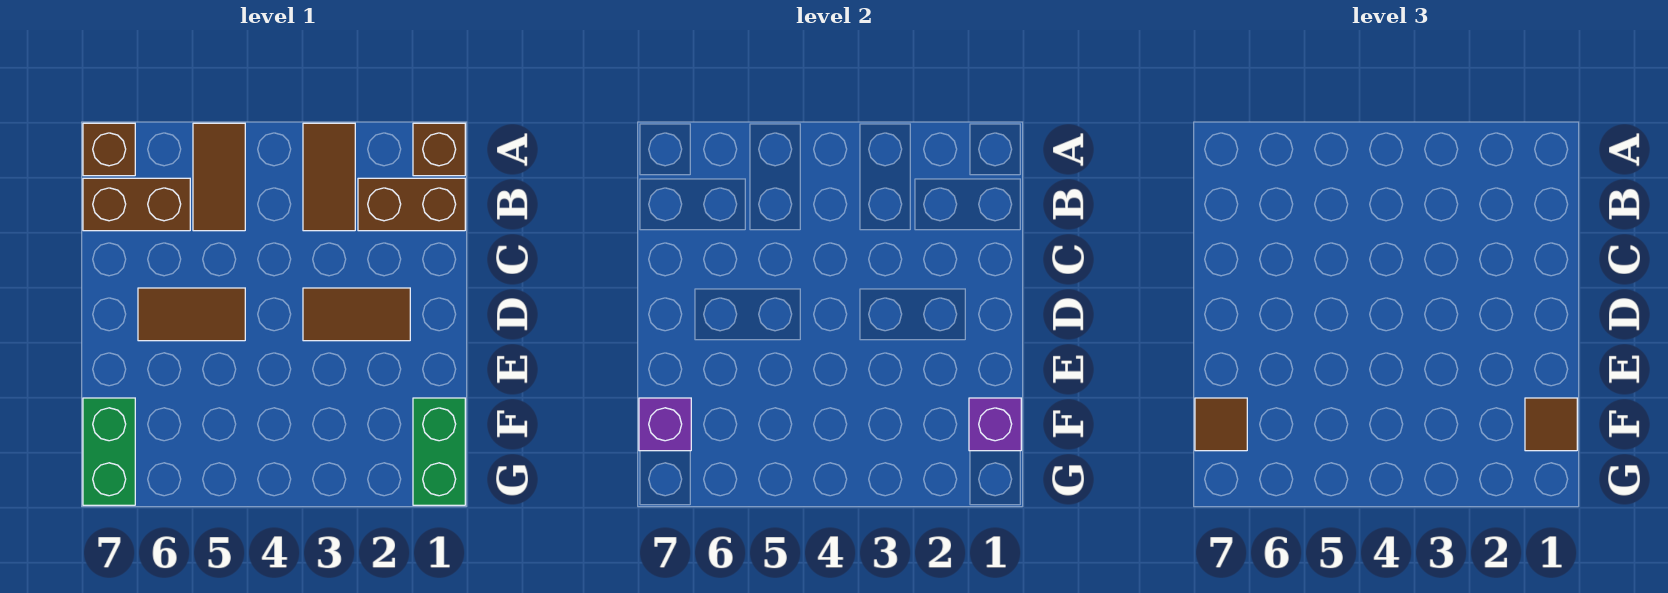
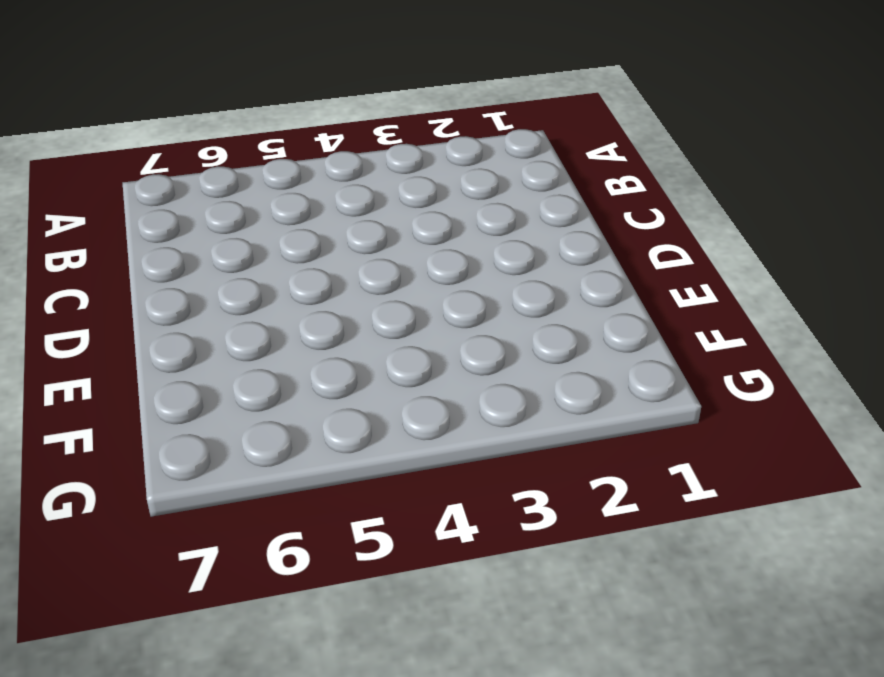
none -> brown 1x1 brick [413,123,465,176]
none -> brown 1x2 tile [303,123,355,231]
none -> brown 1x2 tile [193,123,245,231]

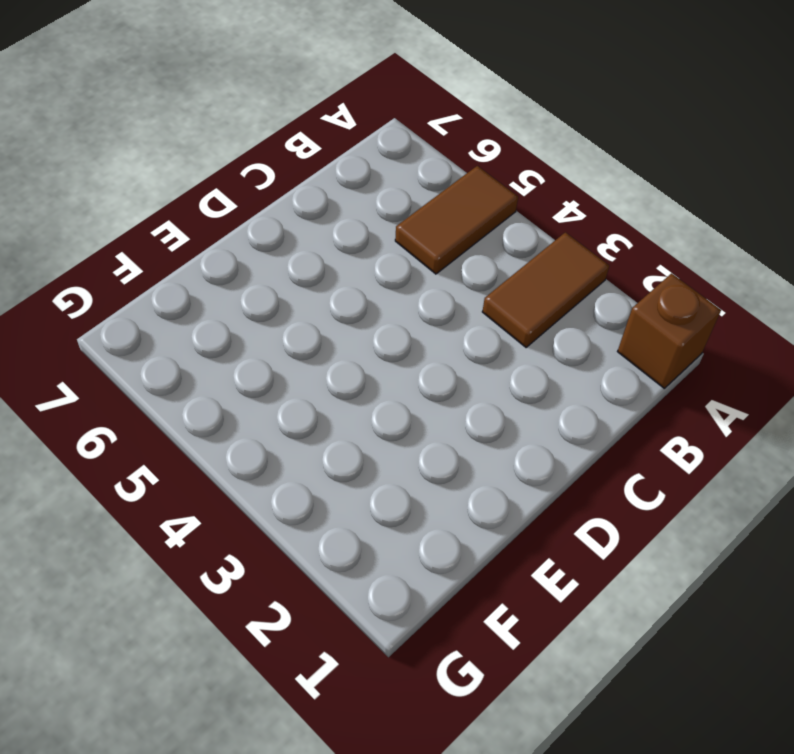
none -> brown 1x1 brick [83,123,135,176]
none -> brown 1x2 brick [358,178,465,231]
none -> brown 1x2 brick [83,178,190,231]

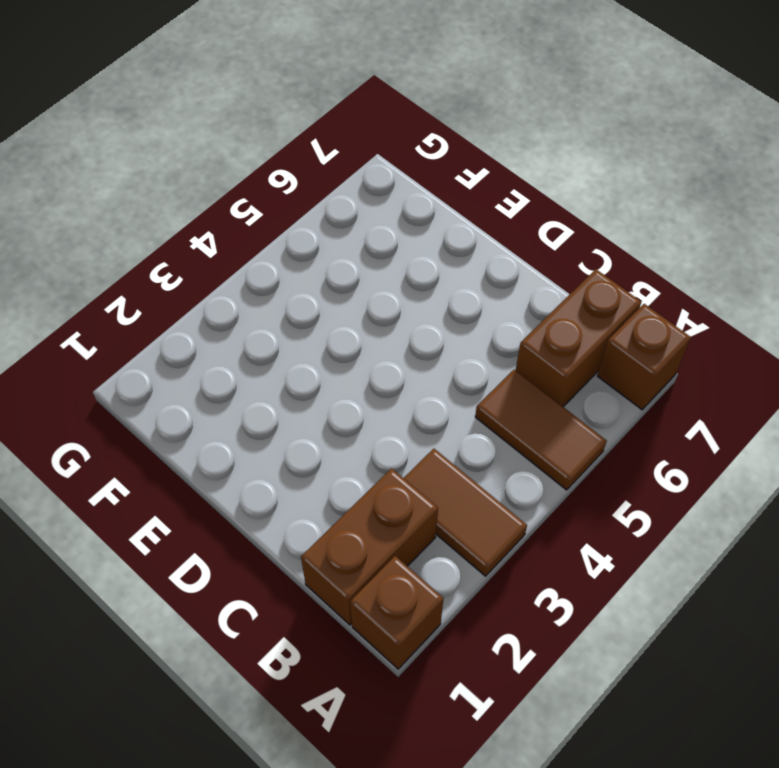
none -> brown 1x2 tile [303,288,410,341]
none -> brown 1x2 tile [138,288,245,341]
none -> green 1x2 brick [413,398,465,505]

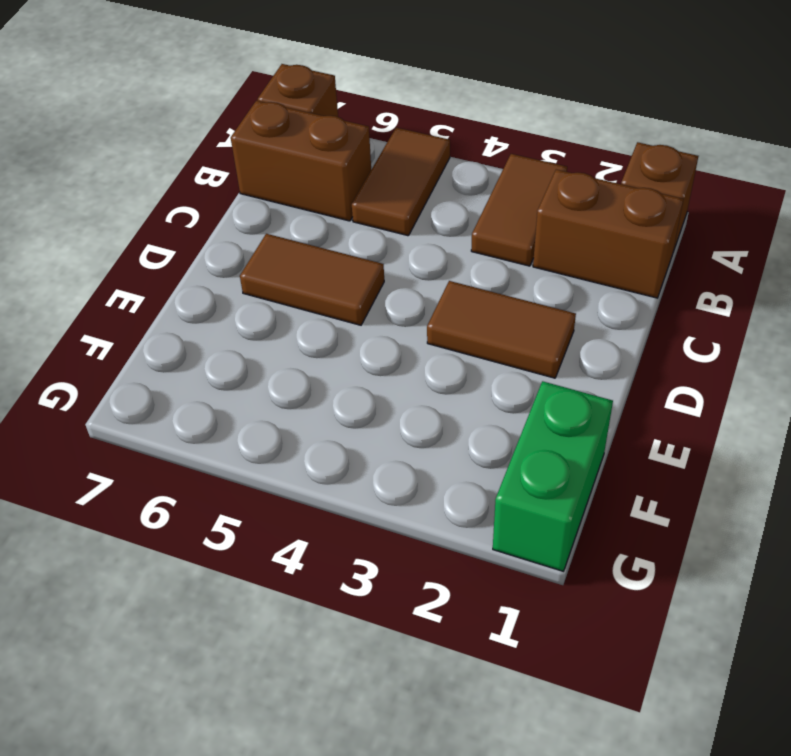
none -> green 1x2 brick [83,398,135,505]
none -> purple 1x1 brick [969,398,1021,451]
none -> purple 1x1 brick [639,398,691,451]

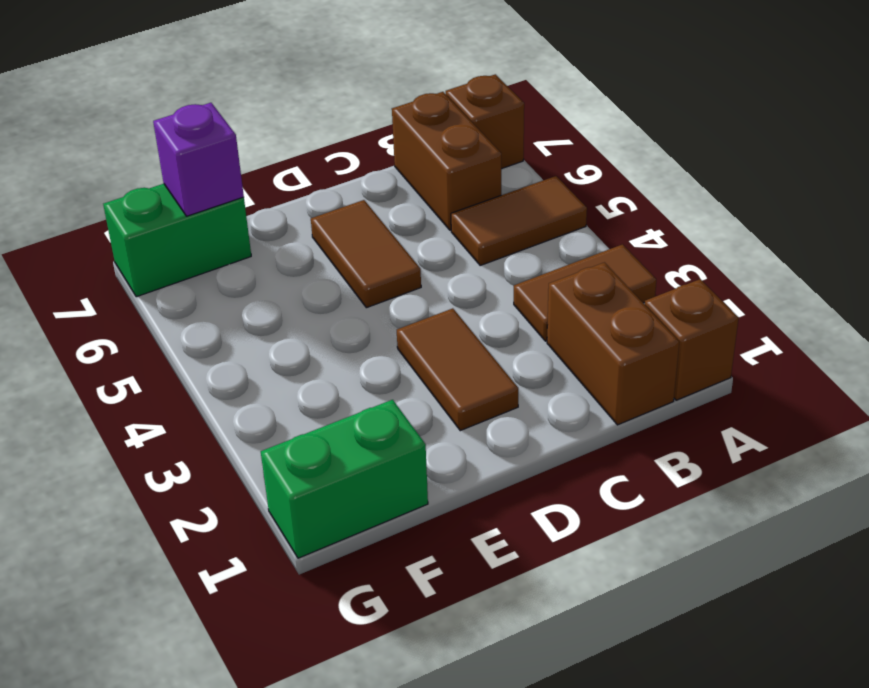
none -> purple 1x1 brick [969,398,1021,451]
none -> brown 1x1 tile [1525,398,1577,451]
none -> brown 1x1 tile [1195,398,1247,451]

